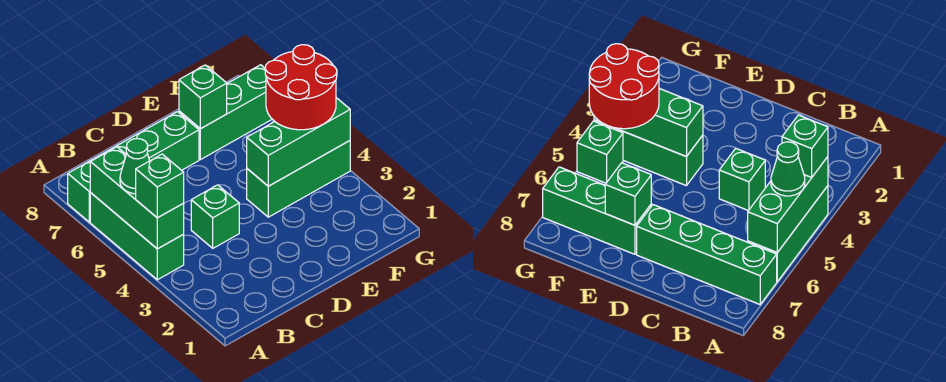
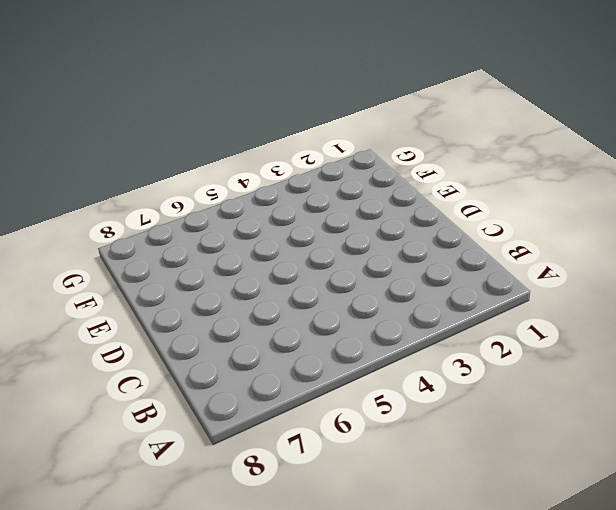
none -> green 1x3 brick [90,193,184,280]
none -> green 1x4 brick [68,112,199,222]
none -> green 1x1 brick [191,185,239,248]

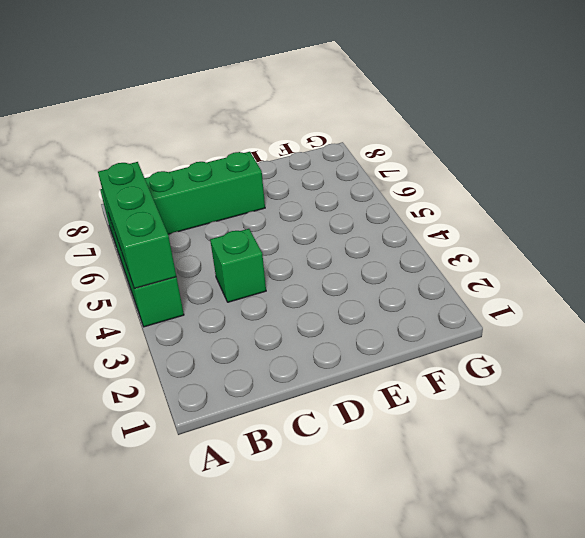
none -> green 1x3 brick [247,141,350,217]
none -> green 1x3 brick [179,65,272,160]
none -> green 1x1 brick [577,121,623,183]

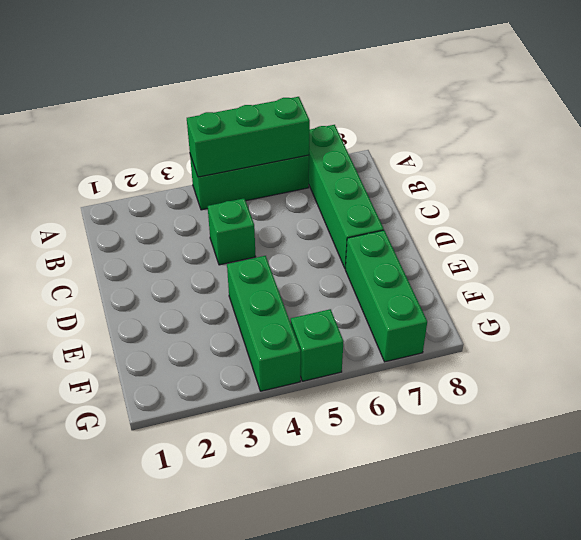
none -> green 1x3 brick [247,98,350,186]
none -> green 1x1 brick [179,65,227,129]
none -> green 1x1 brick [136,154,184,218]

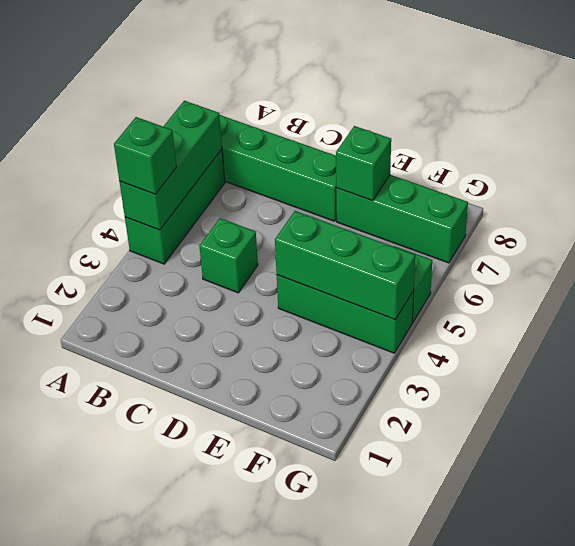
none -> green 1x1 cone [120,139,150,194]
none -> red 2x2 round brick [265,45,337,130]

